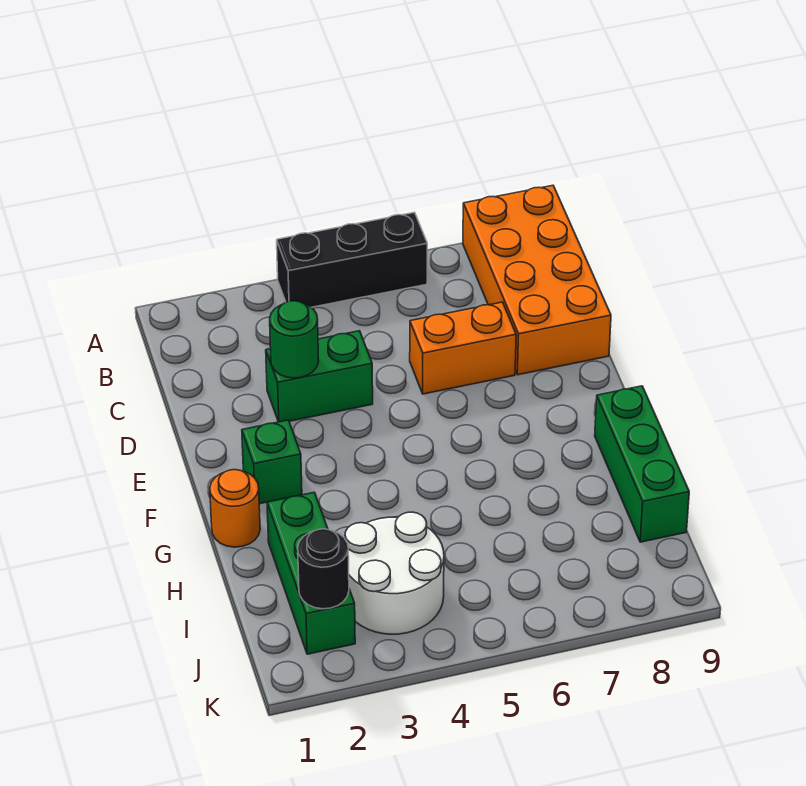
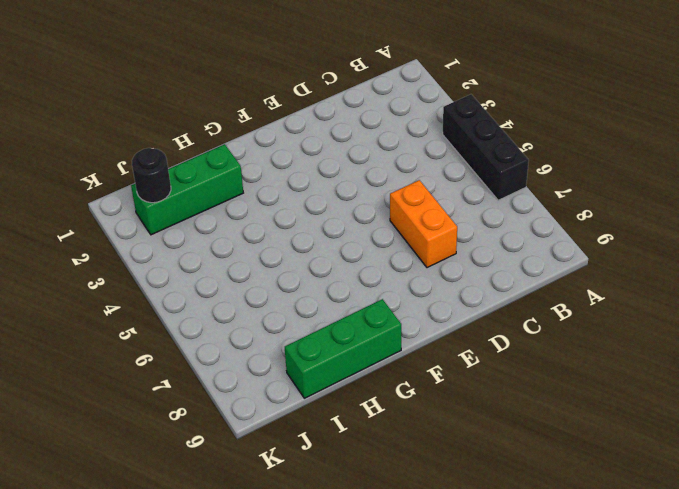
none -> orange 2x4 brick [463,185,611,375]
none -> green 1x2 brick [266,331,373,422]

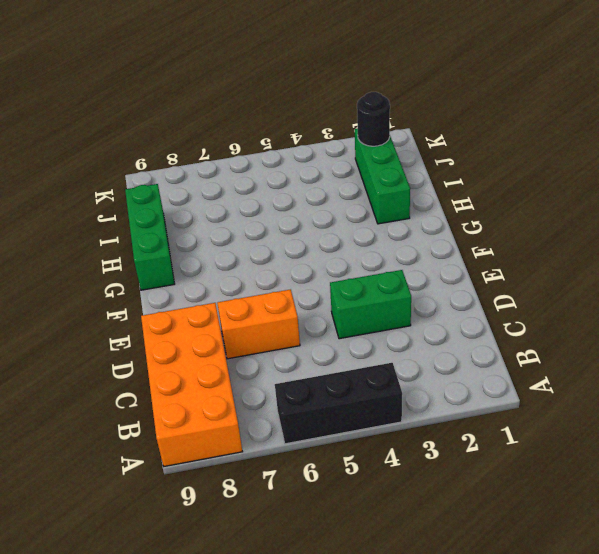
none -> green 1x1 brick [242,420,302,504]
none -> orange 1x1 round brick [210,470,260,547]

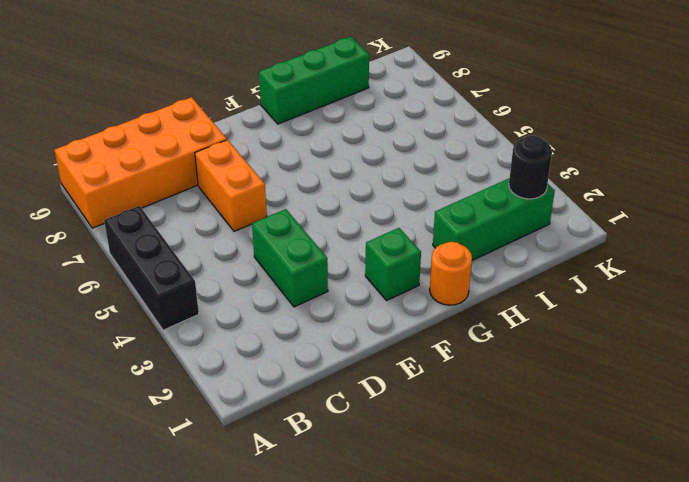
none -> white 2x2 round brick [345,512,444,634]
none -> green 1x1 round brick [270,301,319,378]

